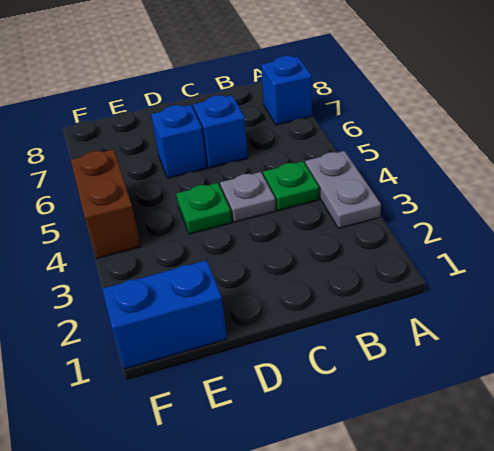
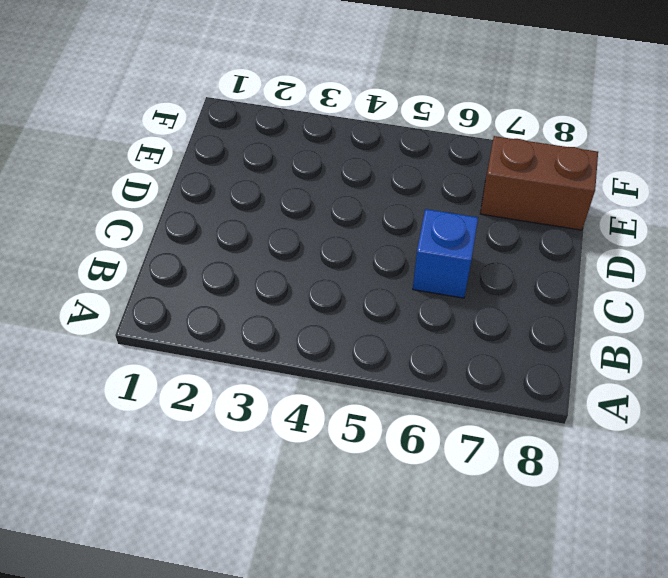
brown 1x2 brick [480,136,598,230] -> brown 1x2 brick moved to [71,149,141,258]
none -> grey 1x2 plate [305,151,381,228]
none -> blue 1x1 brick [261,56,312,125]

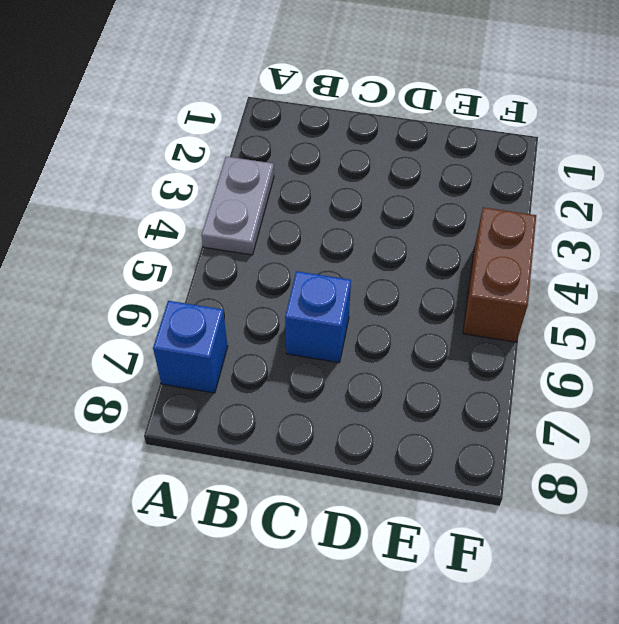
none -> green 1x1 plate [263,161,319,211]
none -> grey 1x1 plate [220,172,276,222]

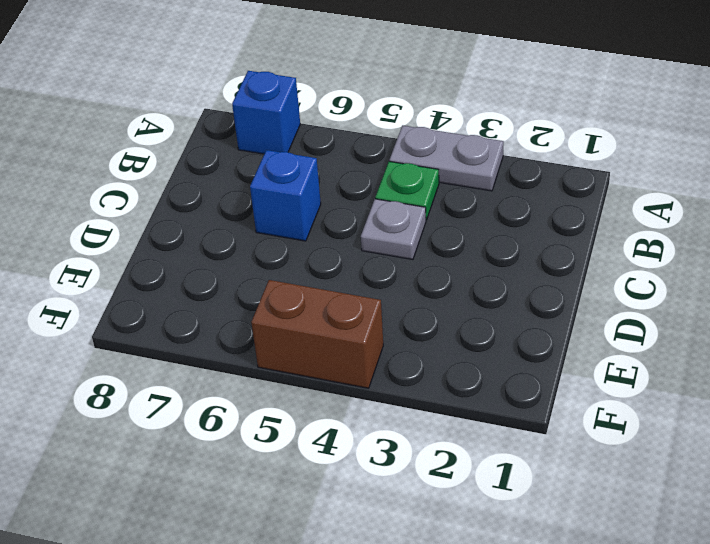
none -> green 1x1 plate [176,183,232,234]
none -> blue 1x1 brick [151,105,207,178]

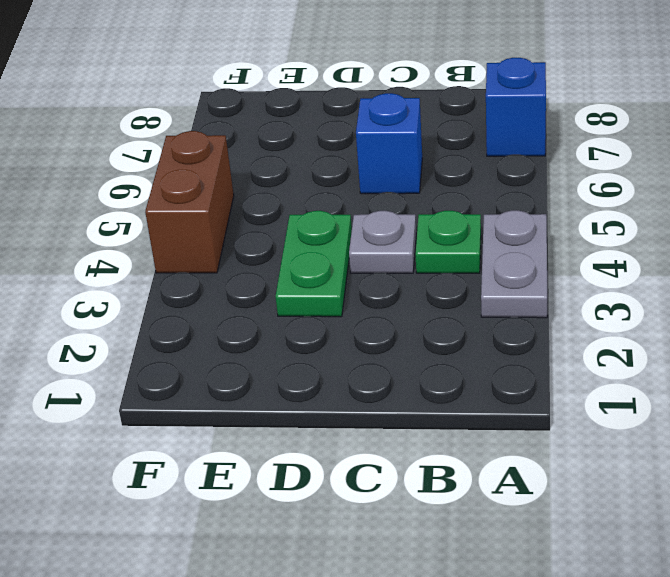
green 1x2 plate [276,211,352,317] -> green 1x1 plate [176,183,232,234]
none -> blue 1x1 brick [151,105,207,178]
none -> blue 1x2 brick [102,260,227,369]

